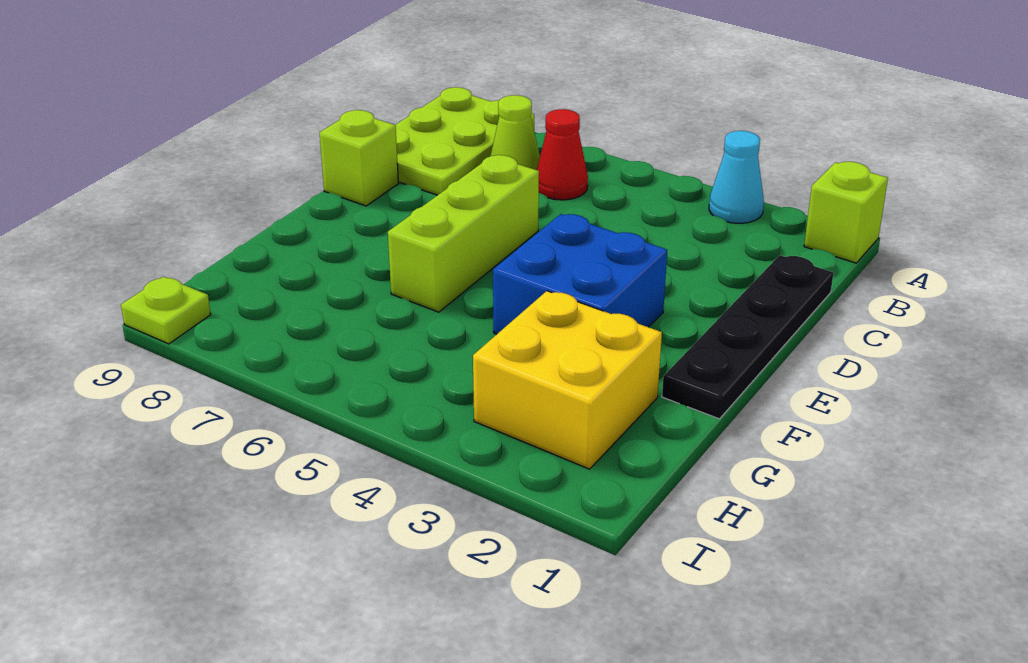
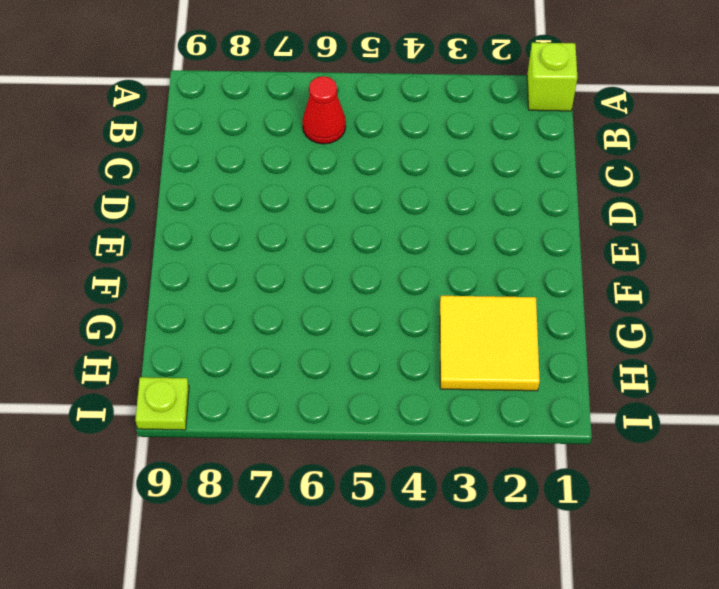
yellow 2x2 tile [440,296,540,391] -> yellow 2x2 brick [473,291,662,469]
none -> cyan 1x1 cone [709,131,764,223]
none -> lime 2x3 plate [396,87,534,195]

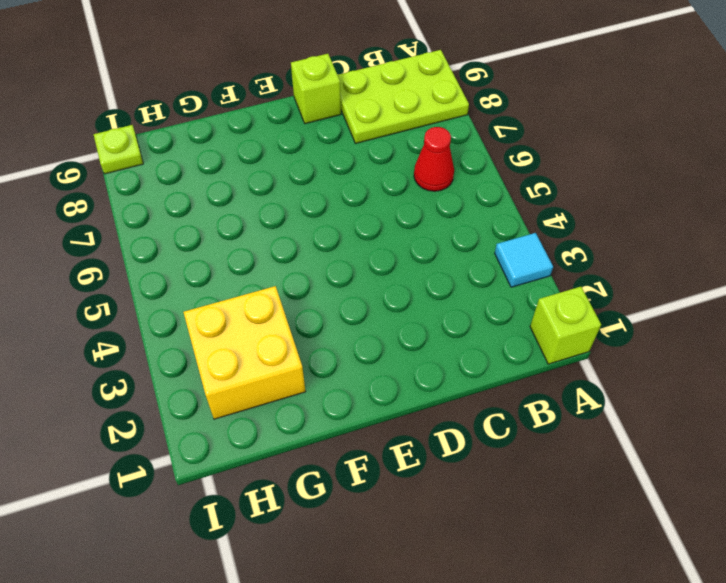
cyan 1x1 tile [495,233,553,287] -> cyan 1x1 cone [709,131,764,223]
none -> lime 1x1 cone [491,95,540,170]
none -> black 1x4 plate [662,255,833,419]

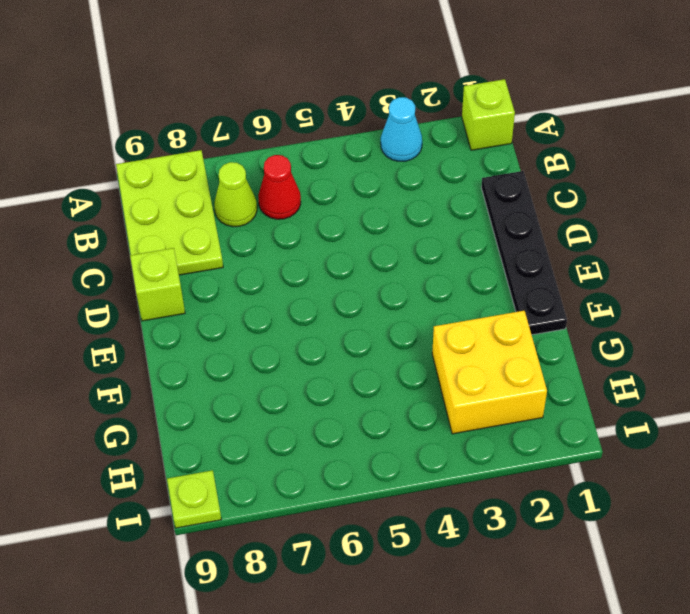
none -> lime 1x3 brick [388,155,539,312]
none -> blue 2x2 brick [493,214,667,334]

